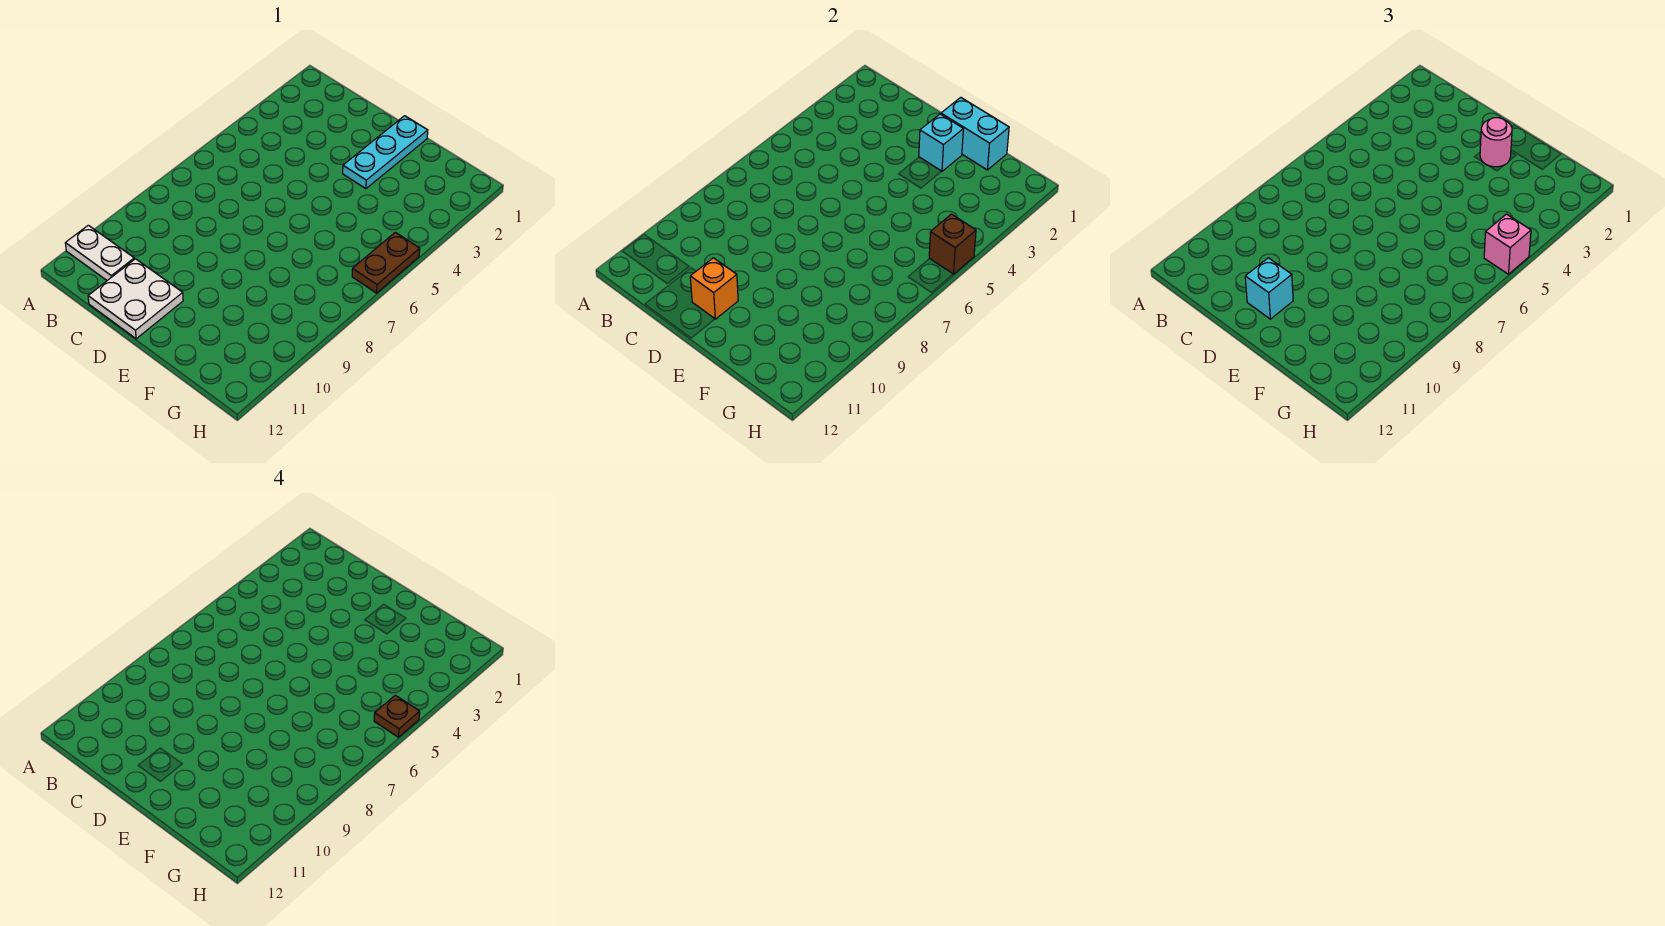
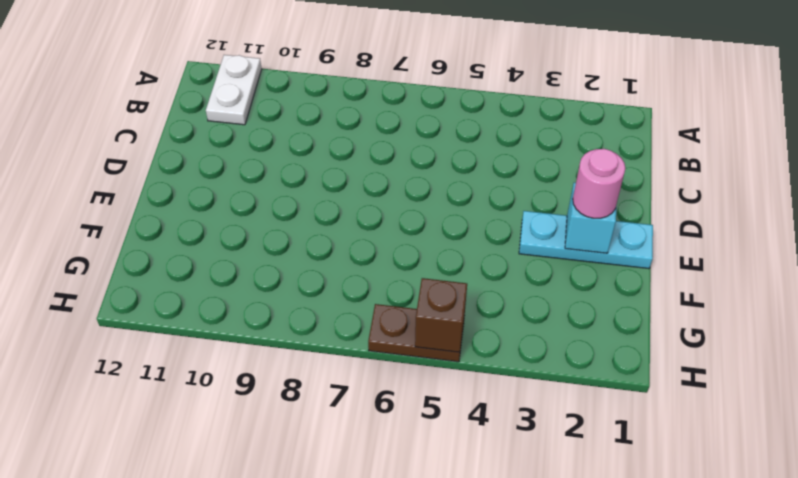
none -> white 2x2 plate [88,259,183,339]
none -> orange 1x1 brick [690,258,738,319]
none -> cyan 1x2 brick [941,97,1009,170]

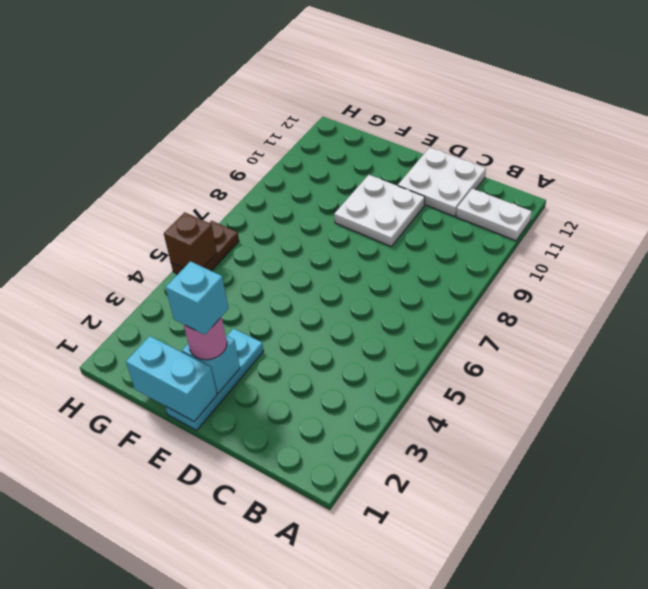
white 2x2 plate [334,175,425,246] -> none
cyan 1x1 brick [166,261,229,335] -> cyan 1x1 brick moved to [1245,258,1293,319]
none -> orange 1x1 brick [690,258,738,319]
none -> pink 1x1 brick [1484,214,1531,274]
none -> brown 1x1 plate [374,695,420,737]

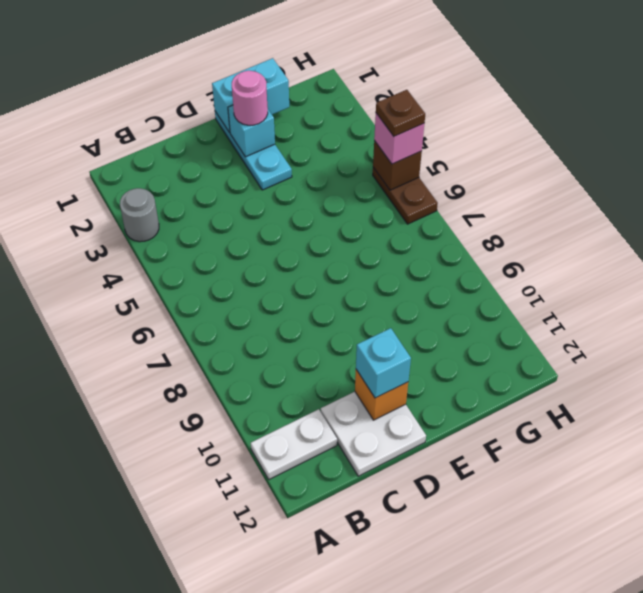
grey 1x1 round brick [120,188,159,242] -> none

